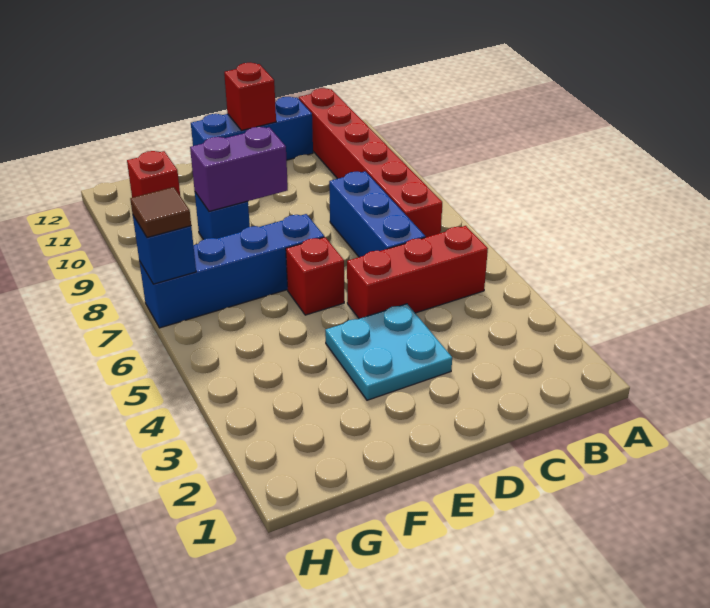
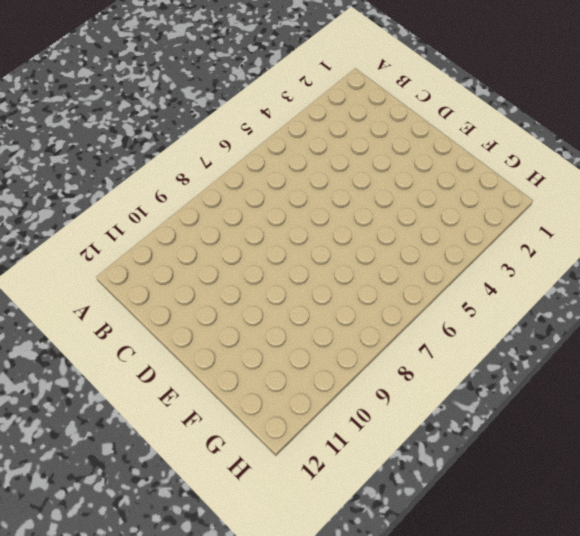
none -> red 1x3 brick [347,226,488,319]
none -> red 1x6 brick [299,88,442,237]
none -> blue 1x3 brick [329,171,425,257]

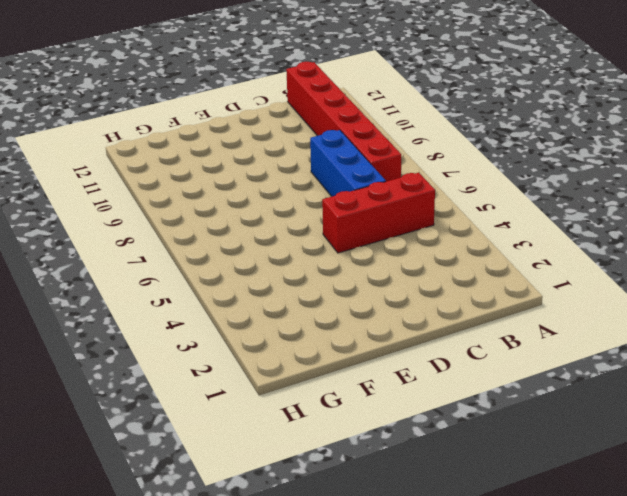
none -> blue 1x3 brick [191,97,313,160]
none -> cyan 2x2 plate [325,304,452,400]
none -> red 1x1 brick [286,237,344,315]

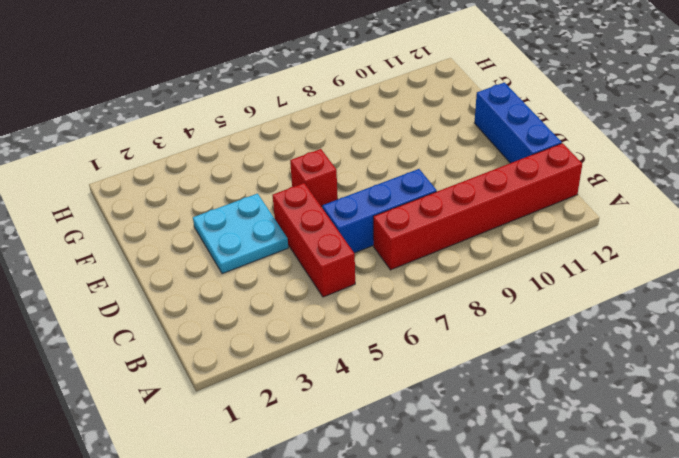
none -> blue 1x4 brick [139,214,324,328]
none -> blue 1x1 brick [195,192,250,240]
none -> red 1x1 brick [127,151,180,198]

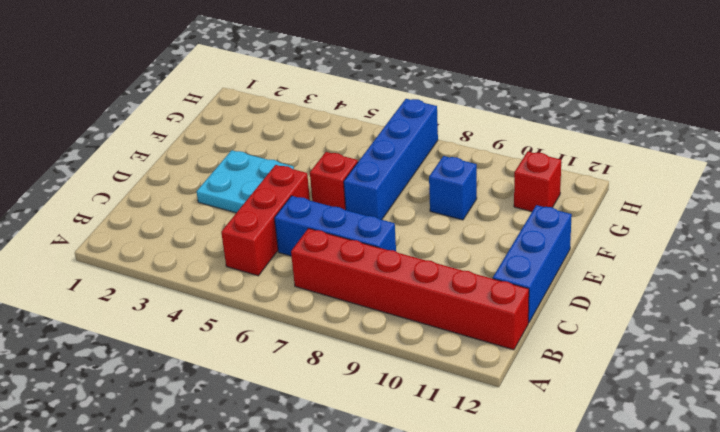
none -> red 1x1 brick [224,63,276,131]
none -> purple 1x2 brick [190,127,288,211]
none -> blue 1x1 brick [133,216,196,284]

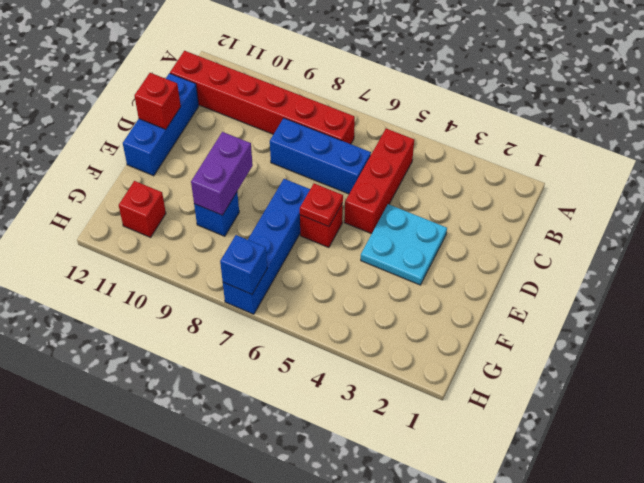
red 1x1 plate [300,184,343,227] -> none
none -> brown 1x1 tile [130,187,191,238]

